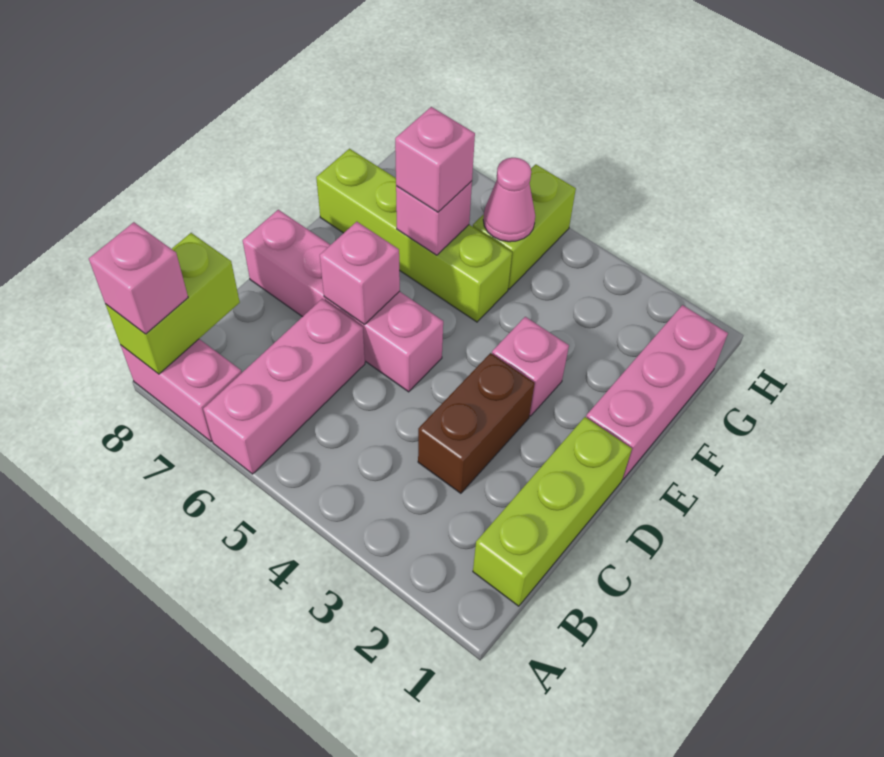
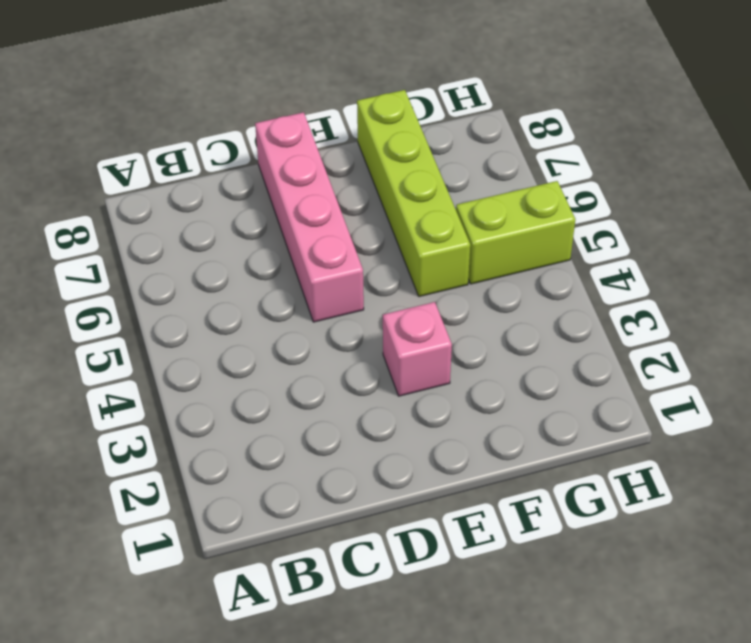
none -> pink 1x3 brick [203,299,365,474]
none -> pink 1x2 brick [121,339,242,442]
none -> lime 1x3 brick [473,417,632,606]

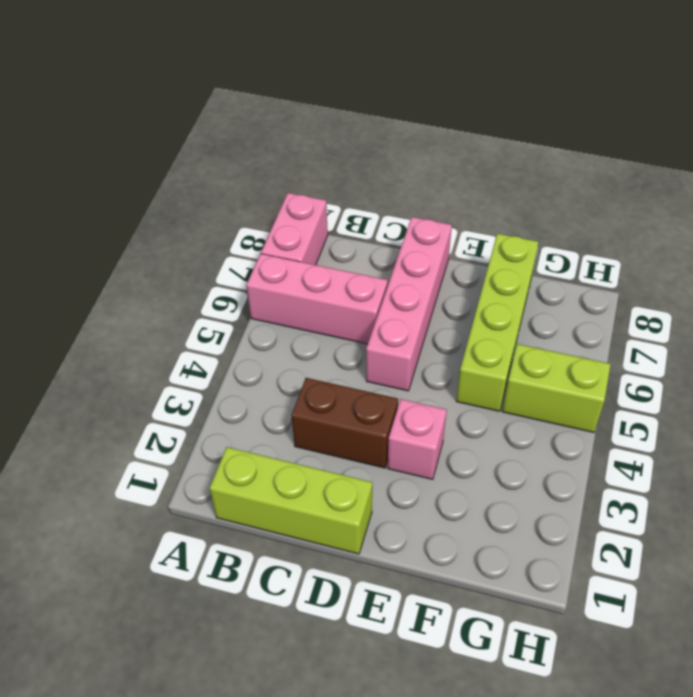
none -> pink 1x3 brick [586,305,728,480]
none -> lime 1x2 brick [105,233,240,374]
none -> pink 1x1 brick [320,222,400,325]

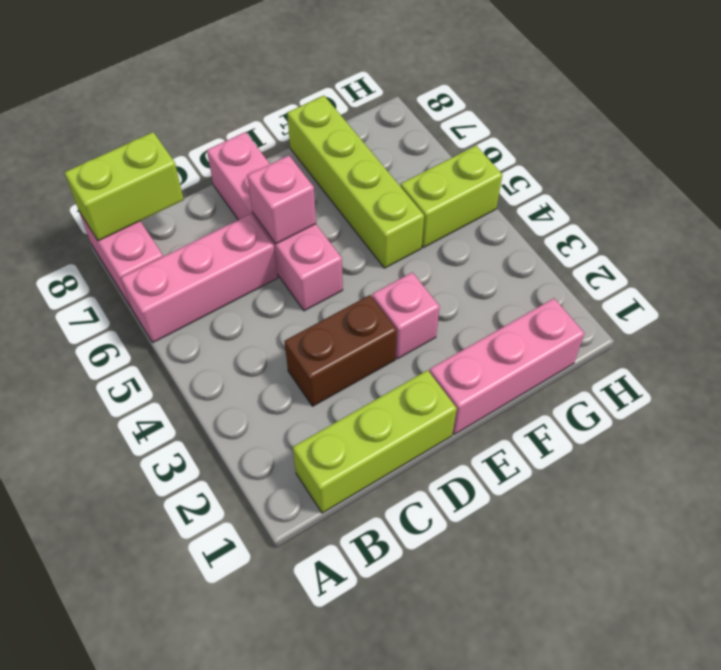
none -> pink 1x1 brick [396,181,472,255]
none -> pink 1x1 cone [483,158,535,242]
none -> pink 1x1 brick [89,222,188,334]

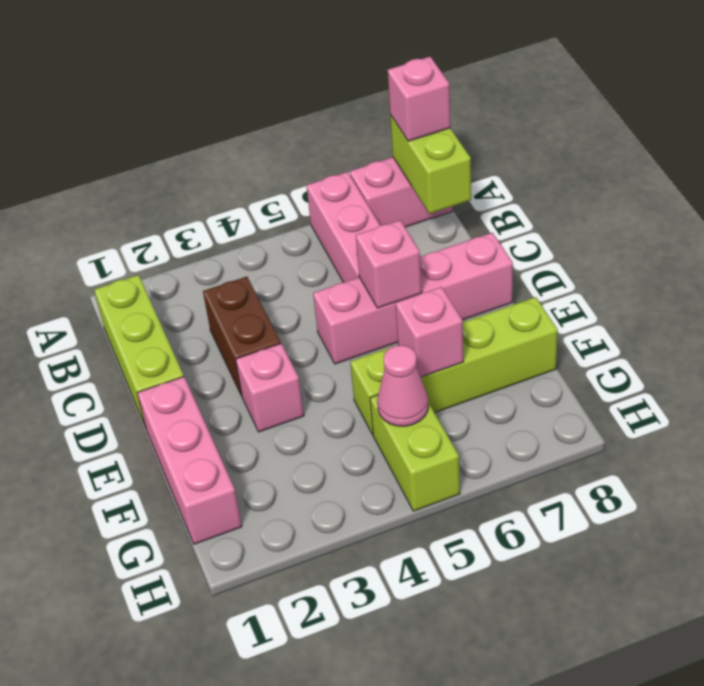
none -> pink 1x1 brick [395,107,475,212]

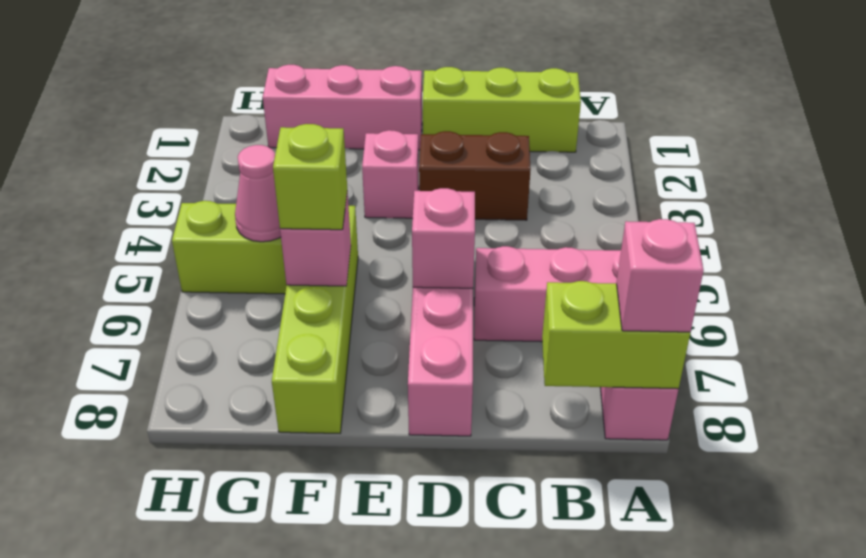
lime 1x1 brick [273,124,347,230] -> pink 1x1 brick [395,107,475,212]

